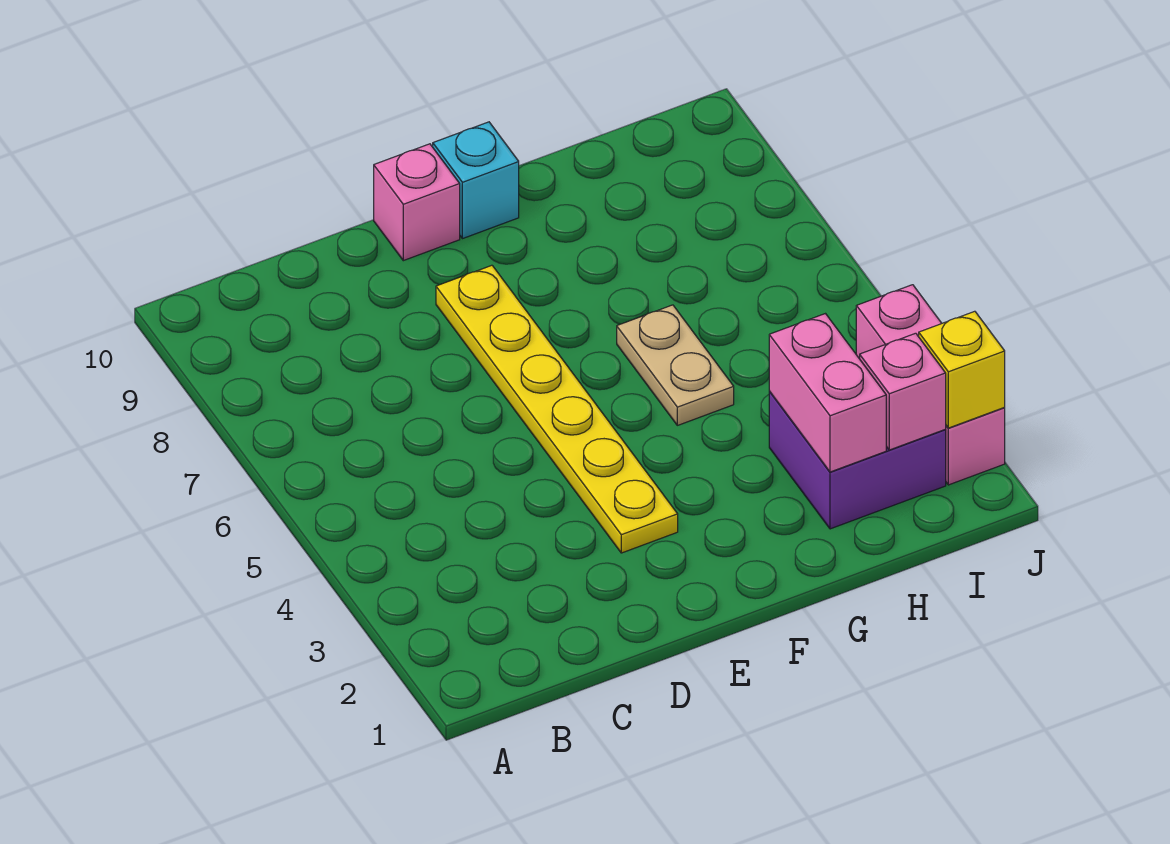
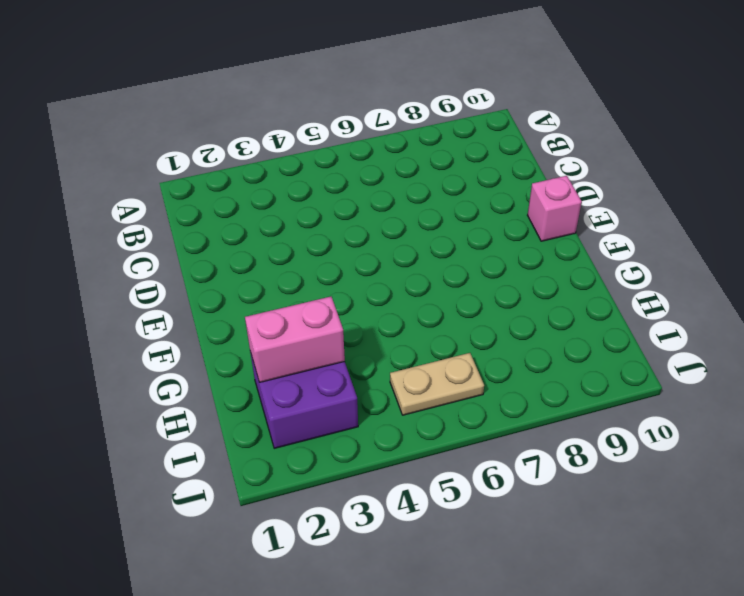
tan 1x2 plate [390,353,484,415] -> tan 1x2 plate moved to [617,305,734,425]
none -> yellow 1x6 plate [436,265,678,553]
none -> cyan 1x1 brick [433,122,519,239]

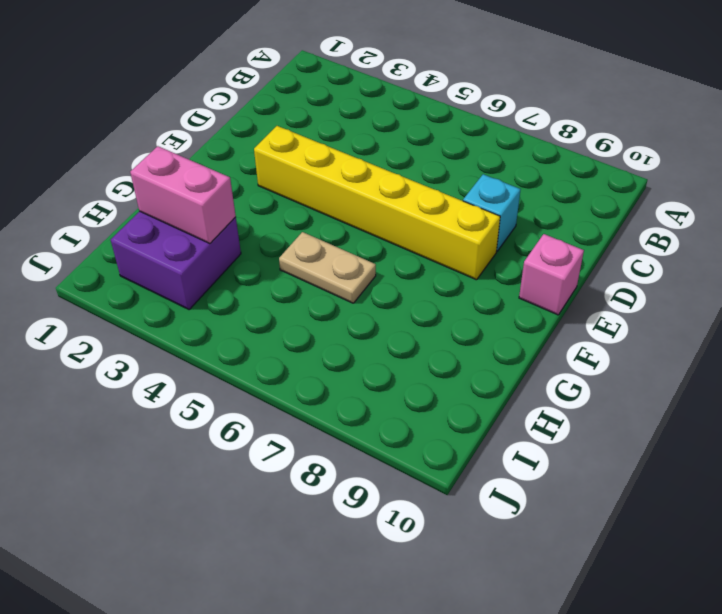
cyan 1x1 brick [463,174,521,251] -> cyan 1x1 brick moved to [433,122,519,239]
yellow 1x6 brick [254,126,500,280] -> yellow 1x6 plate [436,265,678,553]
none -> pink 1x3 brick [856,285,1005,485]
none -> pink 1x1 brick [860,333,946,450]

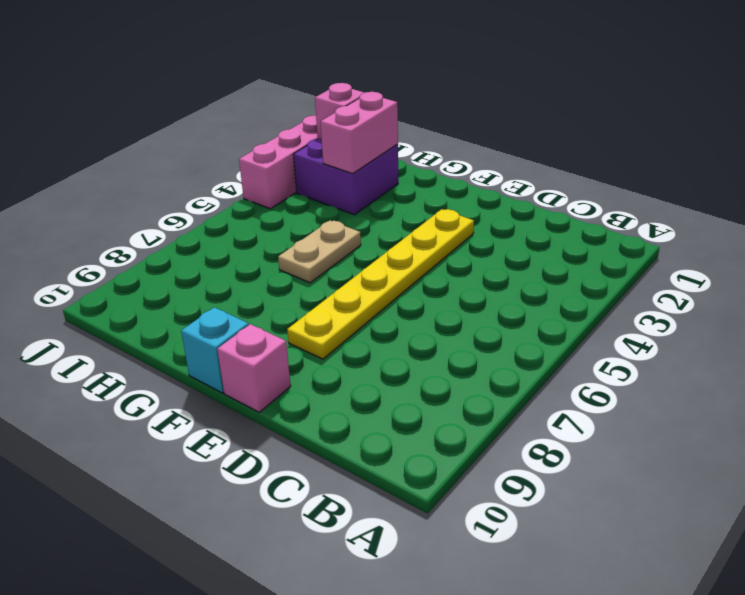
none -> yellow 1x1 brick [919,311,1005,428]

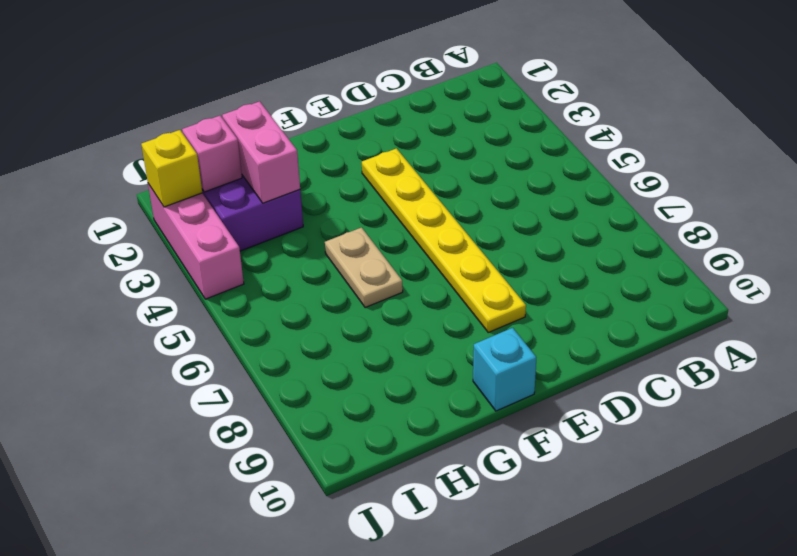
none -> pink 1x1 brick [374,144,460,261]

